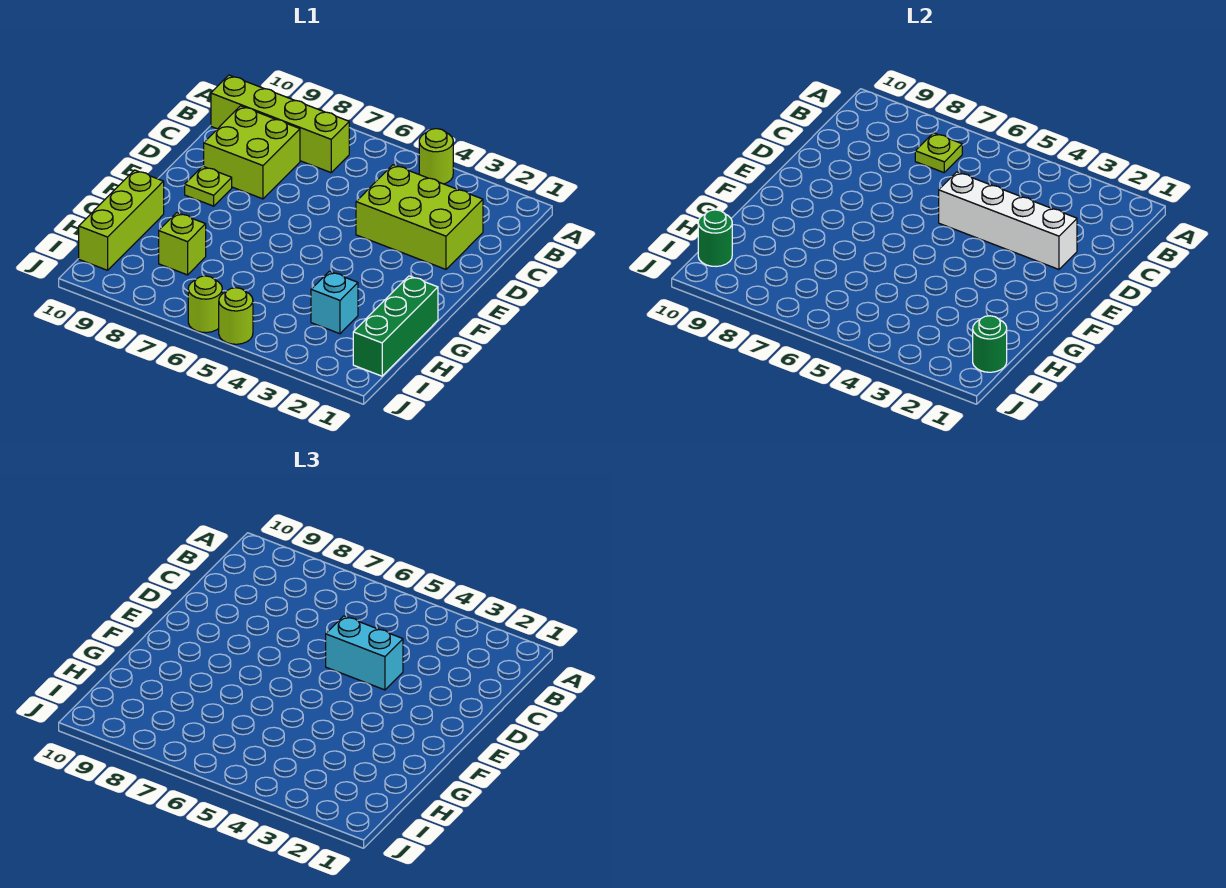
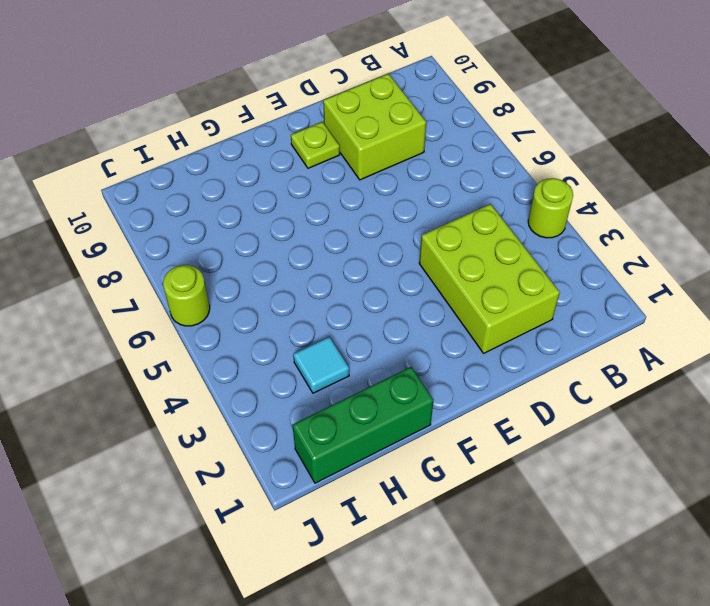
cyan 1x1 tile [293,337,349,393] -> cyan 1x1 brick [311,271,358,334]
none -> lime 1x4 brick [211,75,349,173]
none -> lime 1x3 brick [79,170,164,270]
none -> lime 1x1 brick [159,213,206,275]

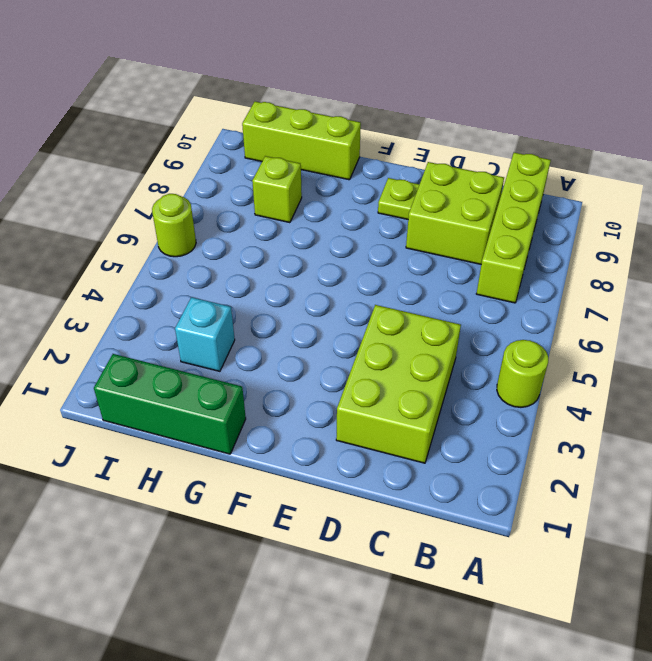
none -> lime 1x1 round brick [219,288,253,344]
none -> lime 1x1 plate [915,133,962,173]
none -> white 1x4 brick [939,172,1077,269]

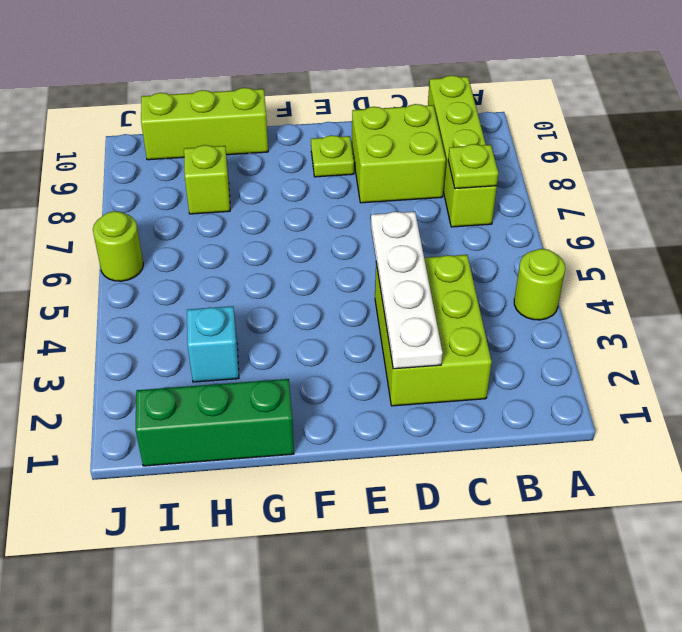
white 1x4 plate [371,212,443,369] -> white 1x4 brick [939,172,1077,269]
none -> lime 1x1 round brick [219,288,253,344]
none -> green 1x1 round brick [973,316,1007,372]
none -> green 1x1 round brick [698,210,732,267]

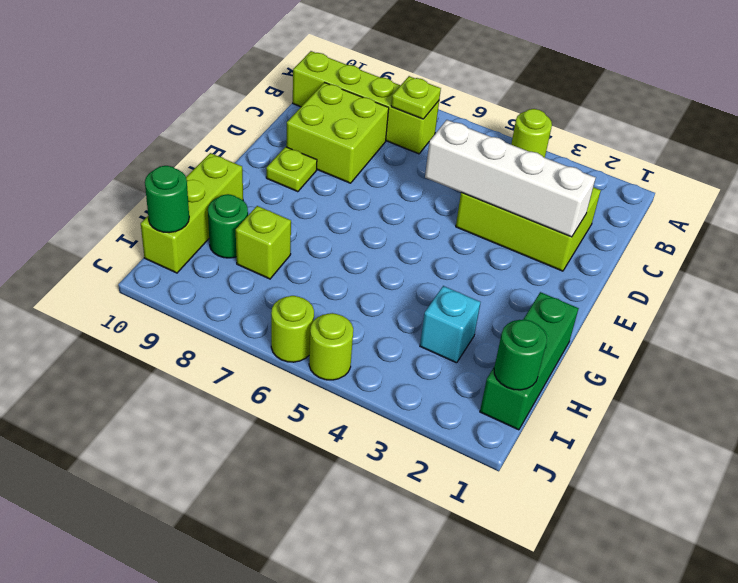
green 1x1 round brick [208,194,248,258] -> none
none -> cyan 1x2 brick [326,616,403,690]

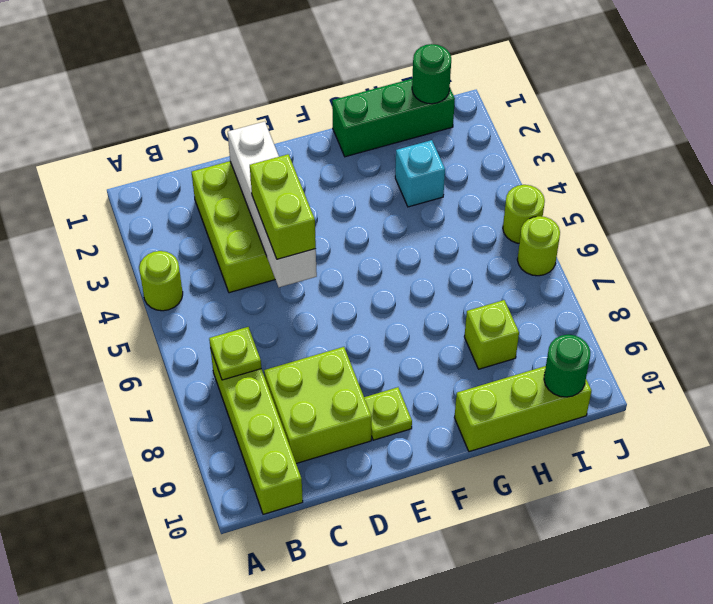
lime 1x2 brick [250,154,316,259] -> cyan 1x2 brick [326,616,403,690]

